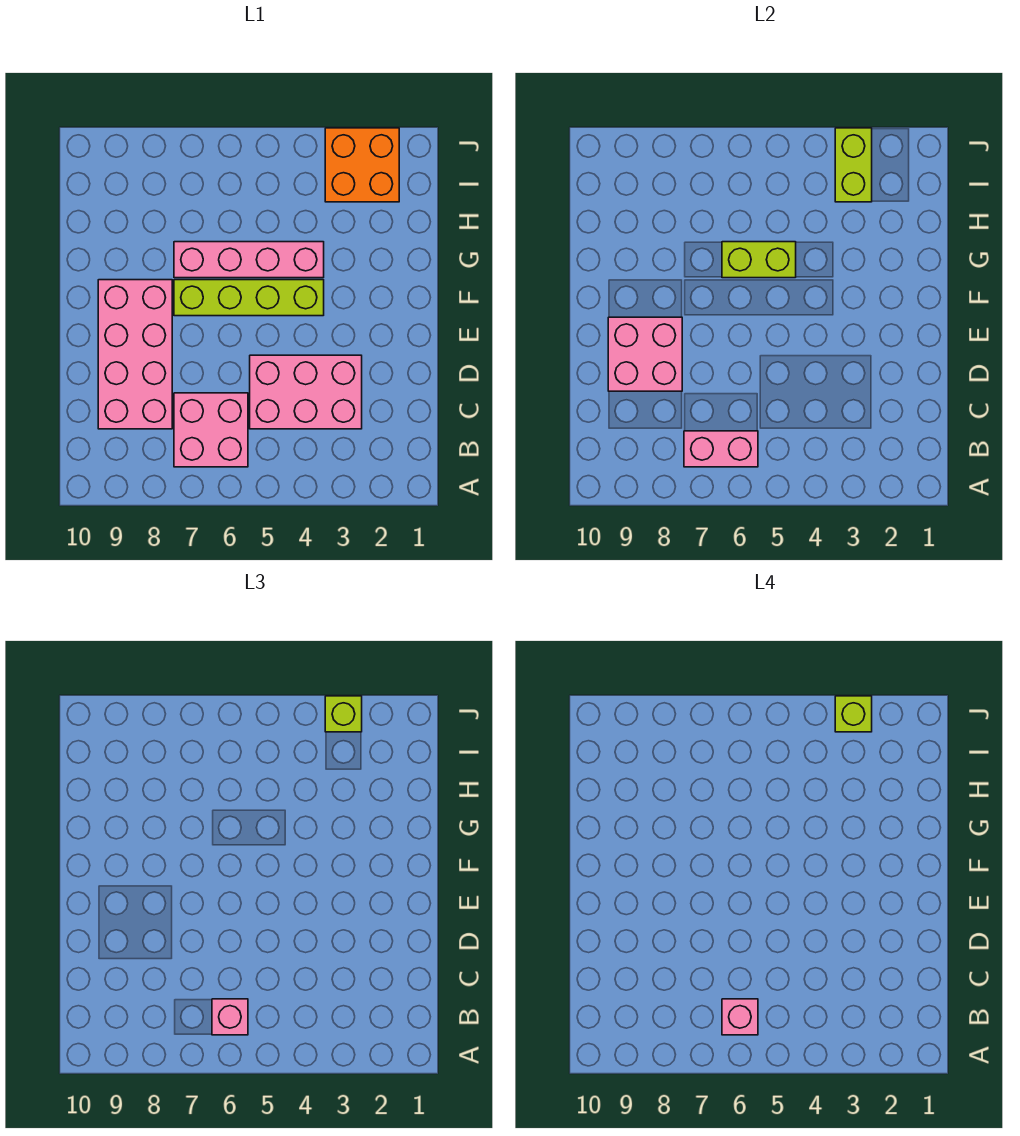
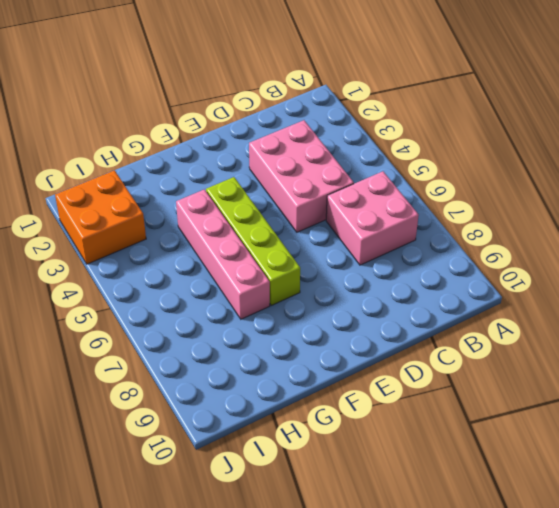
none -> pink 2x4 brick [98,280,172,429]
none -> pink 1x2 brick [684,431,758,467]
none -> pink 2x2 brick [608,317,682,391]

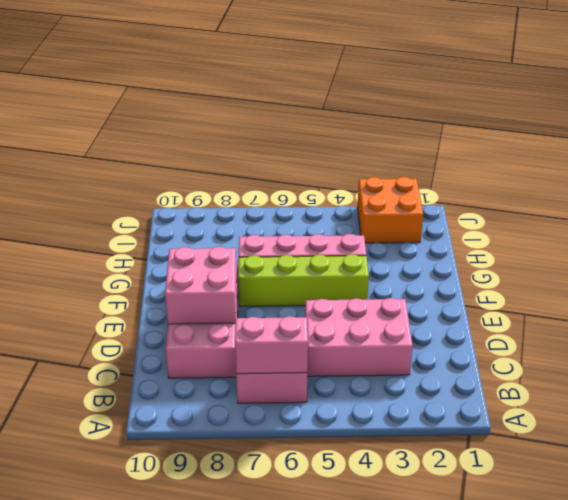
none -> lime 1x2 brick [722,242,796,278]
none -> lime 1x2 brick [835,128,872,202]
none -> pink 1x1 brick [212,999,248,1035]

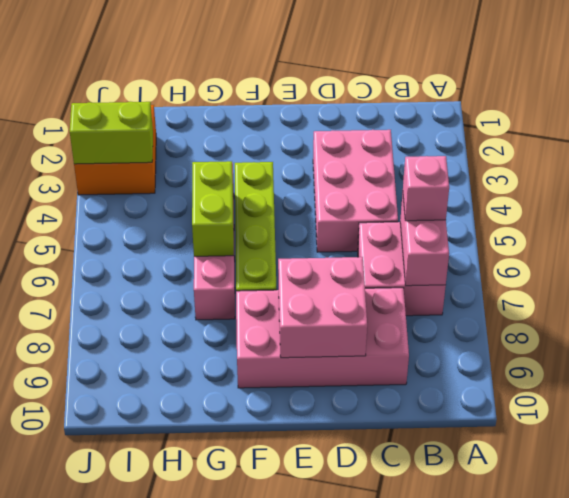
none -> lime 1x1 brick [325,696,362,732]
none -> pink 1x1 brick [722,999,758,1035]
none -> lime 1x1 brick [835,696,872,732]

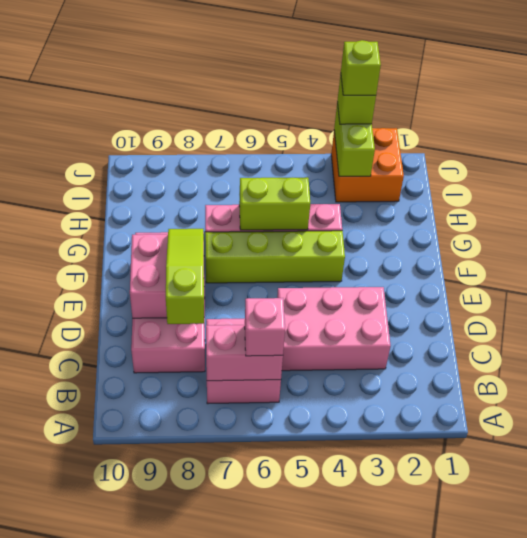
lime 1x3 slope [166,229,204,324] -> none
none -> pink 1x1 brick [722,999,758,1035]

